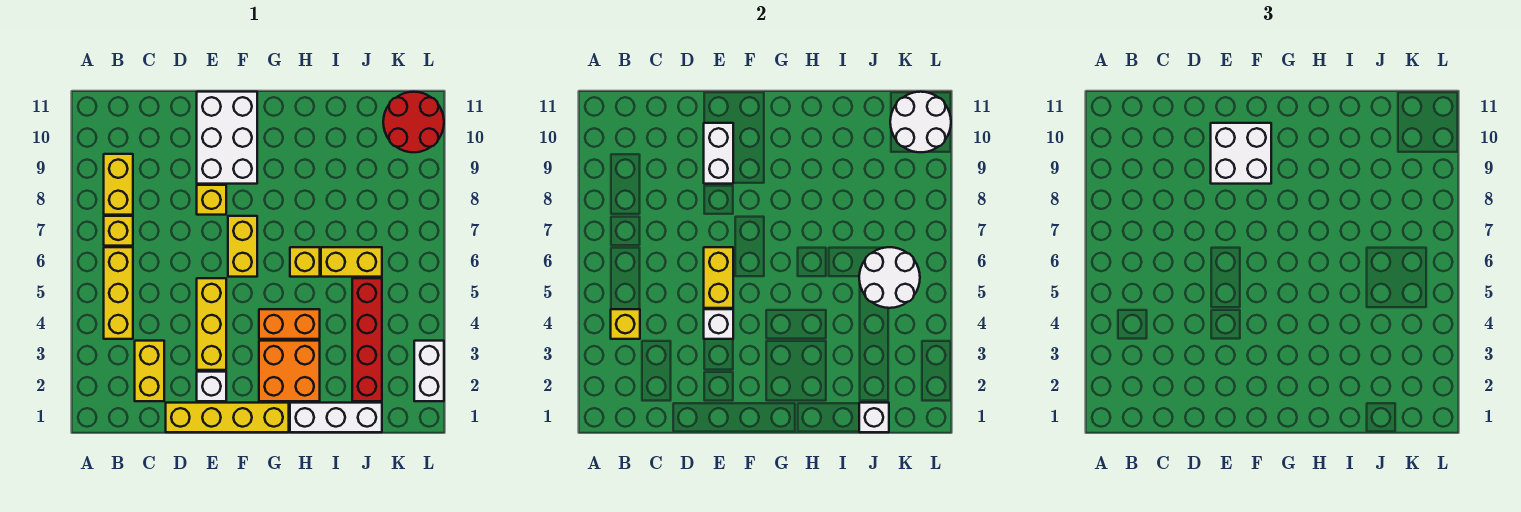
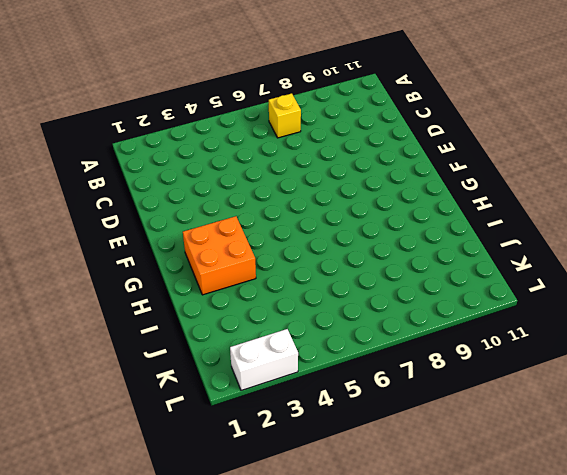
none -> yellow 1x3 brick [104,247,133,339]
none -> yellow 1x2 brick [104,154,133,215]
none -> yellow 1x2 brick [135,341,164,401]

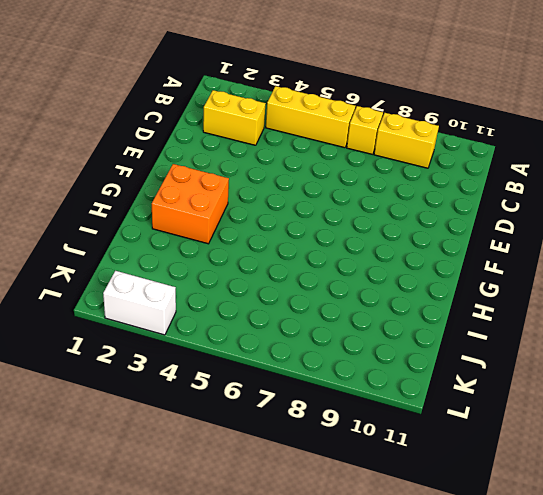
none -> yellow 1x4 brick [166,403,289,432]
none -> white 1x1 brick [197,372,226,401]
none -> yellow 1x3 brick [197,278,226,370]

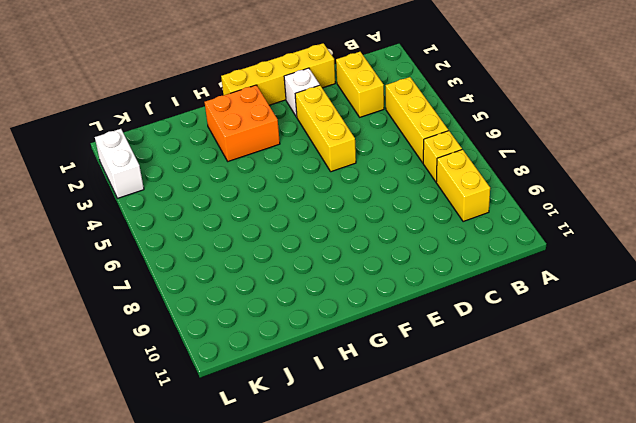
none -> yellow 1x1 brick [197,185,226,215]
none -> white 2x3 brick [197,92,257,184]
none -> yellow 1x2 brick [228,216,257,277]

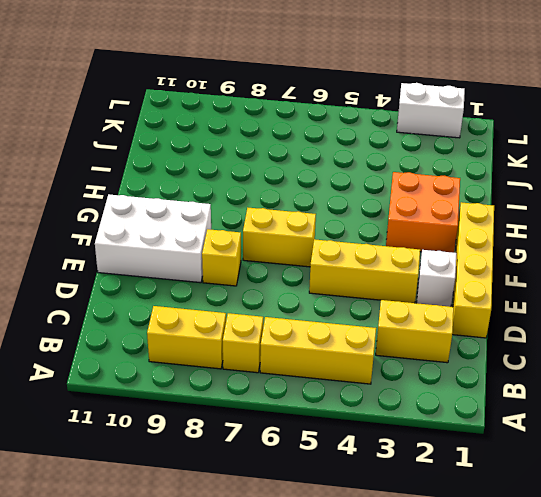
none -> orange 1x2 brick [259,309,320,339]
none -> white 1x3 brick [290,403,382,432]
none -> yellow 1x1 brick [290,247,320,277]

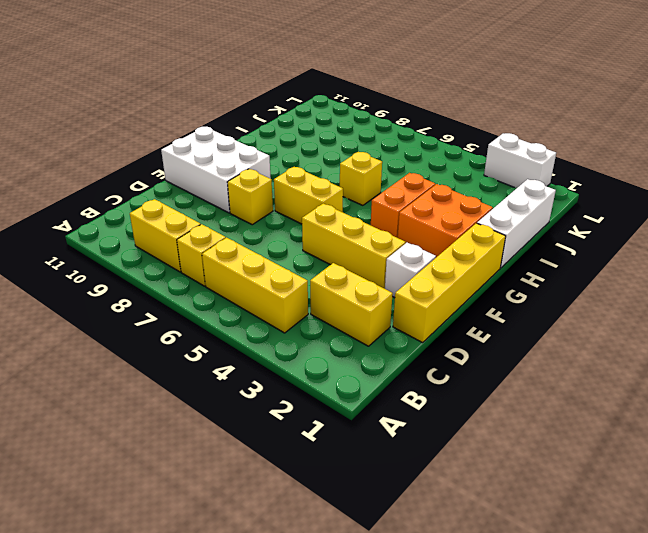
none -> yellow 1x2 brick [321,247,382,277]
none -> red 1x4 brick [352,278,382,401]
none -> red 2x2 round brick [383,92,444,152]

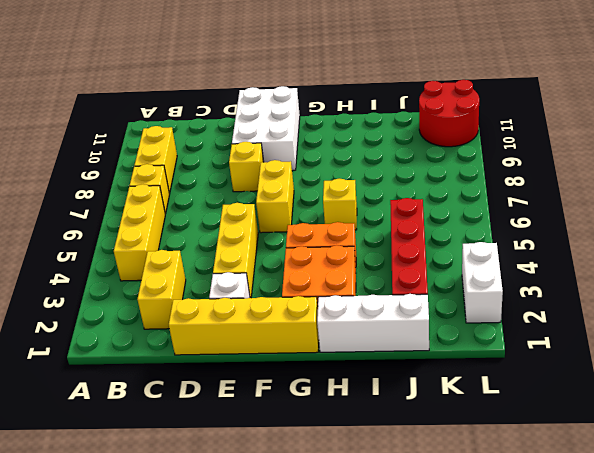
none -> yellow 1x2 brick [321,247,382,277]
none -> yellow 1x1 brick [611,309,640,339]
none -> white 1x1 brick [704,309,733,339]

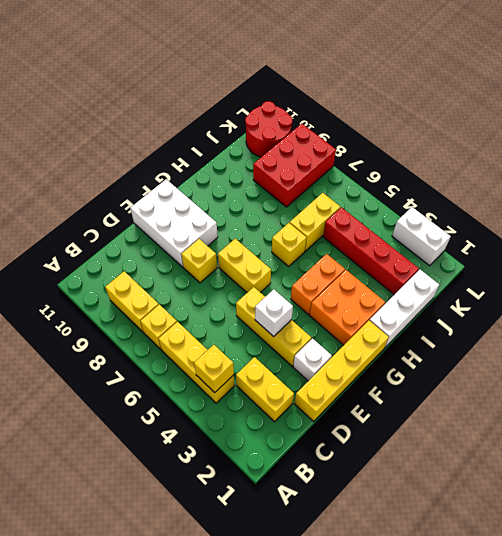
red 2x3 brick [253,124,336,207] -> none
none -> yellow 1x2 brick [704,247,733,308]
none -> white 1x2 brick [704,123,733,184]
none -> white 1x1 brick [859,403,889,432]

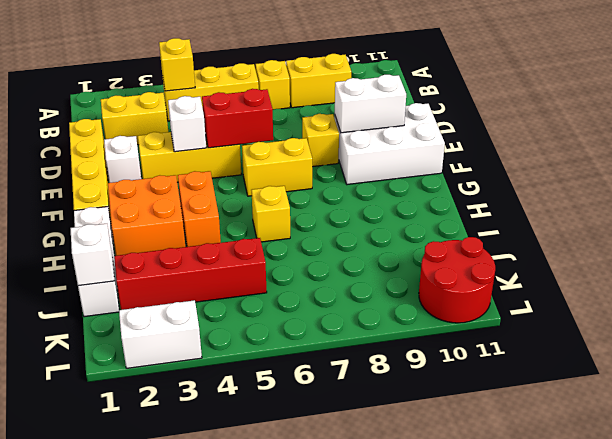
red 1x2 brick [202,89,273,148] -> yellow 1x2 brick [704,247,733,308]
none -> yellow 1x2 brick [321,247,382,277]
none -> white 2x2 round brick [859,247,920,308]
none -> white 2x2 round brick [890,92,951,152]

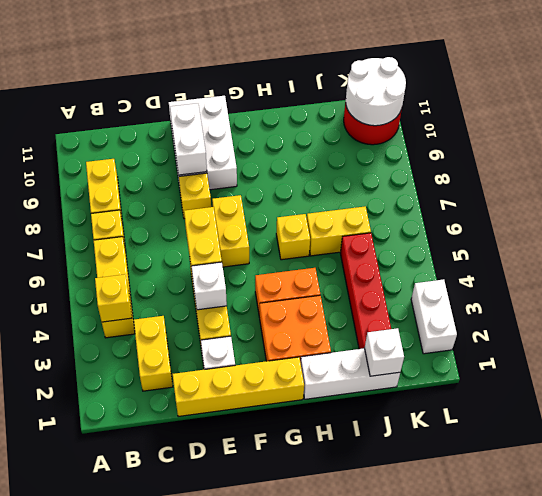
none -> white 2x2 round brick [859,247,920,308]
none -> white 2x2 brick [1211,123,1271,184]

